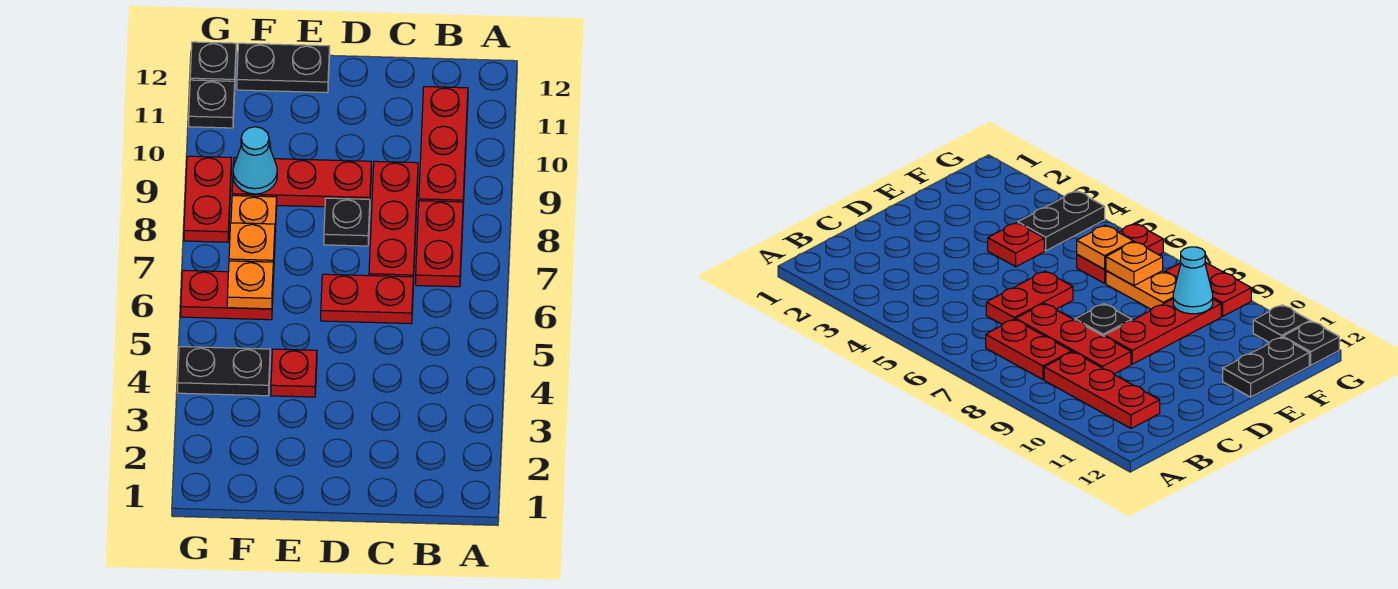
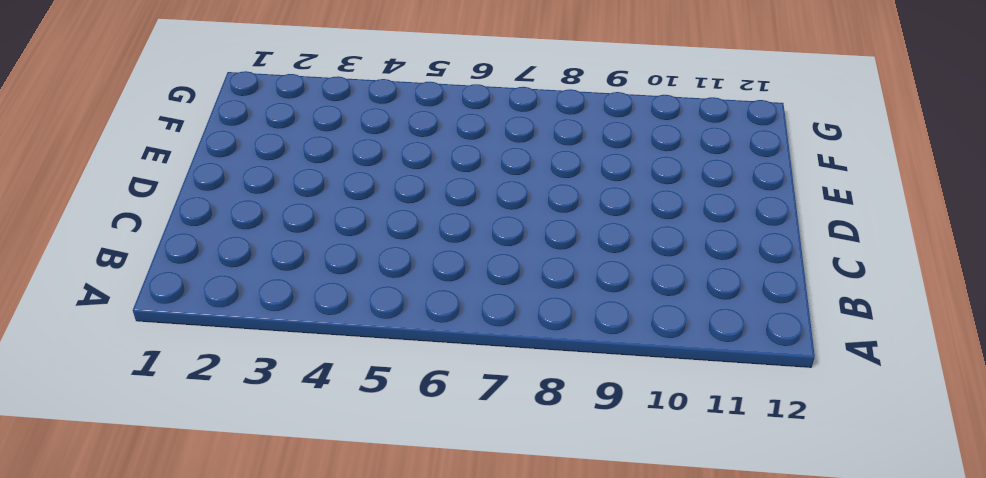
none -> red 1x2 plate [416,201,463,287]
none -> red 1x3 plate [419,87,468,205]
none -> red 1x2 plate [321,274,413,324]

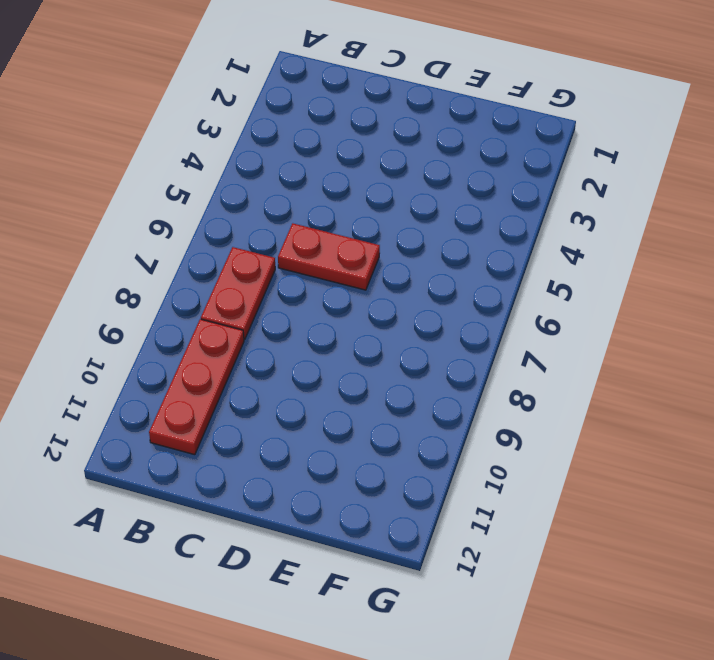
none -> red 1x3 plate [369,161,418,284]
none -> black 1x1 plate [324,198,370,246]
none -> red 1x3 plate [232,158,371,207]

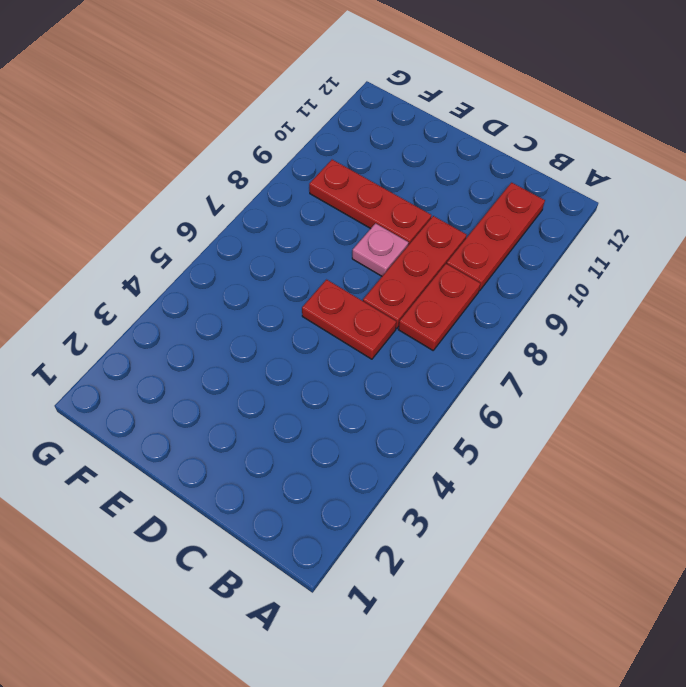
pink 1x1 plate [352,223,408,276] -> black 1x1 plate [324,198,370,246]
none -> red 1x1 plate [271,349,317,397]
none -> black 1x2 plate [237,43,330,93]
none -> black 1x2 plate [178,347,270,396]

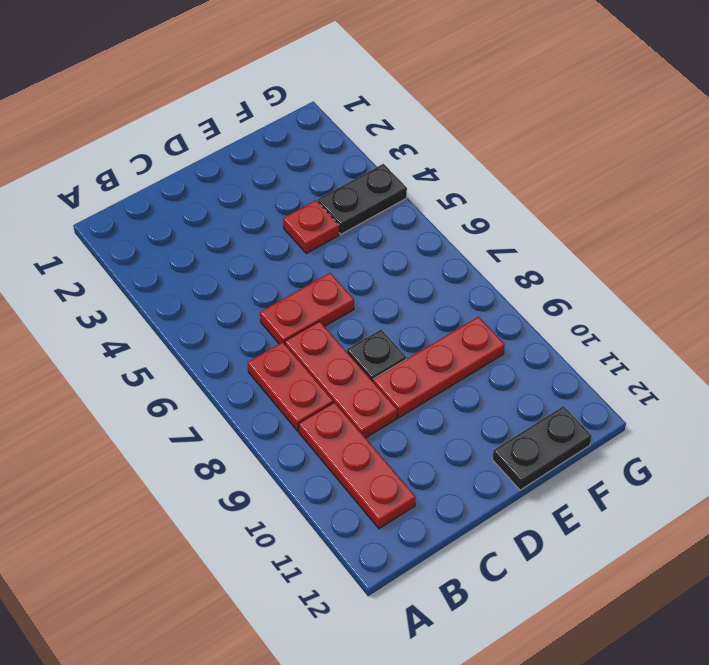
none -> red 1x2 plate [181,270,273,320]
none -> orange 1x2 plate [231,196,277,280]
none -> red 1x2 plate [184,156,231,242]

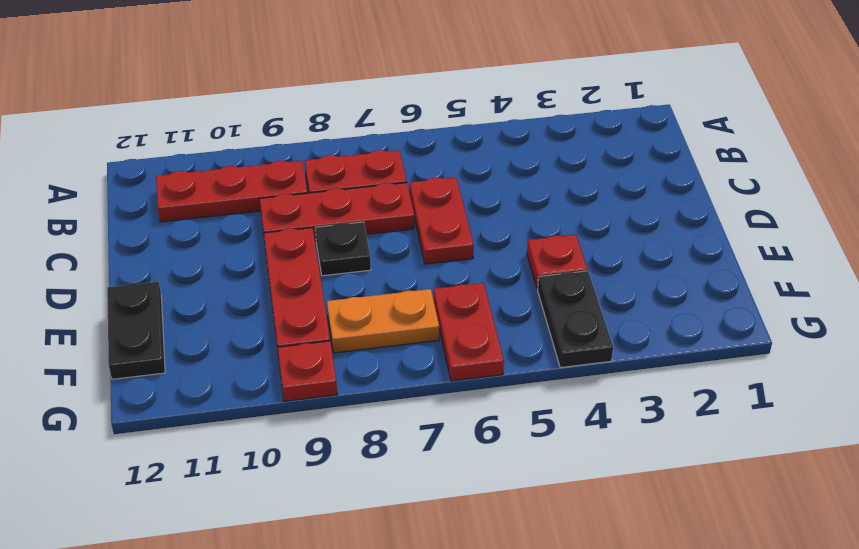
red 1x1 plate [277,341,337,401] -> red 1x2 plate [184,156,231,242]
none -> black 1x1 plate [189,80,235,128]
none -> black 1x1 plate [190,42,236,81]
none -> orange 1x1 plate [227,261,273,309]

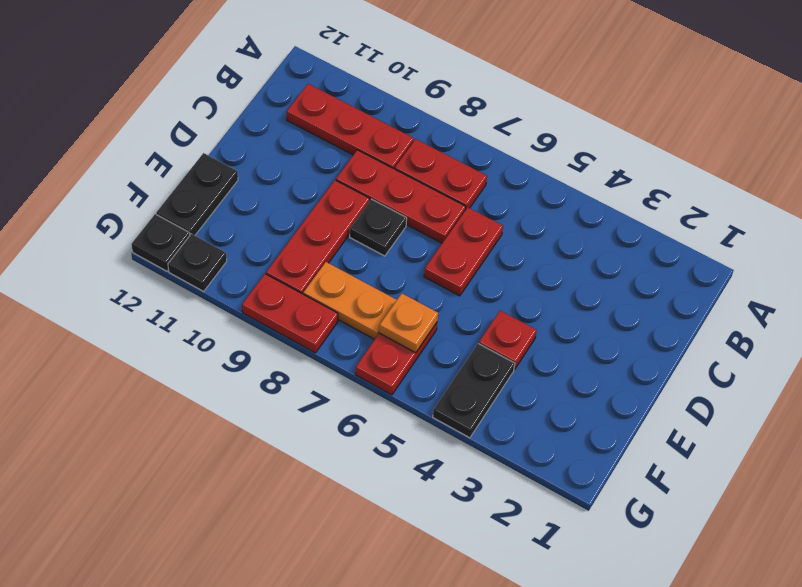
none -> orange 1x1 plate [229,223,275,269]
none -> cyan 1x1 cone [233,127,277,194]

